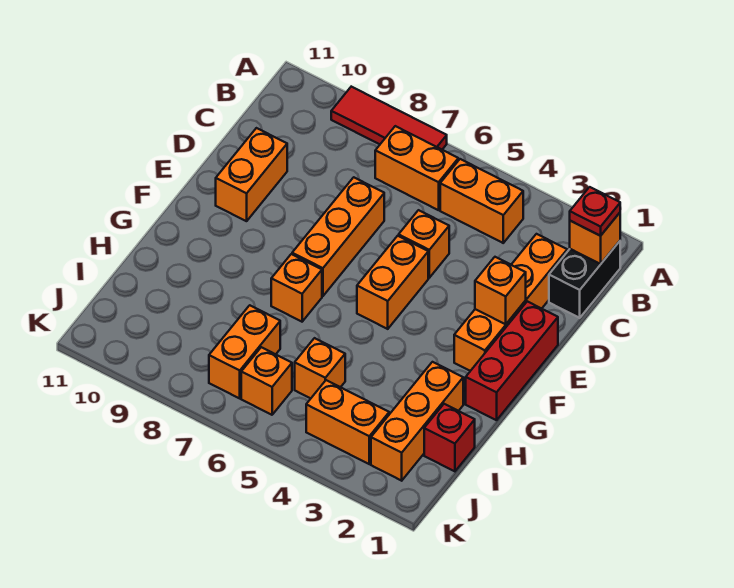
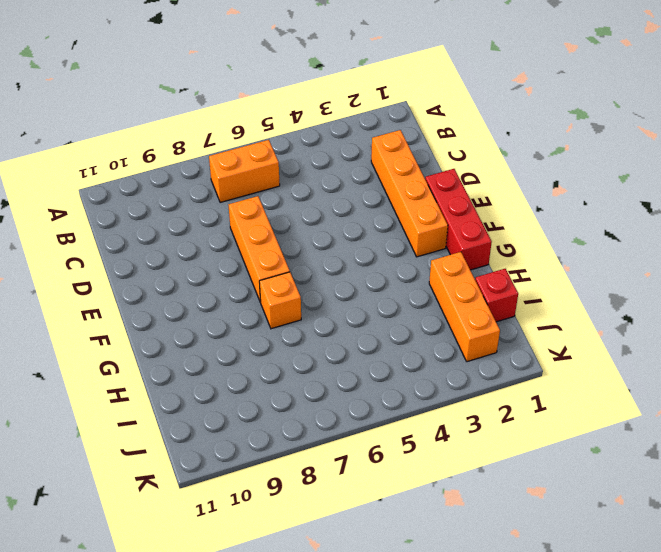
none -> red 1x3 tile [331,87,447,149]
none -> black 1x2 brick [549,241,620,318]
none -> orange 1x2 brick [440,159,523,243]

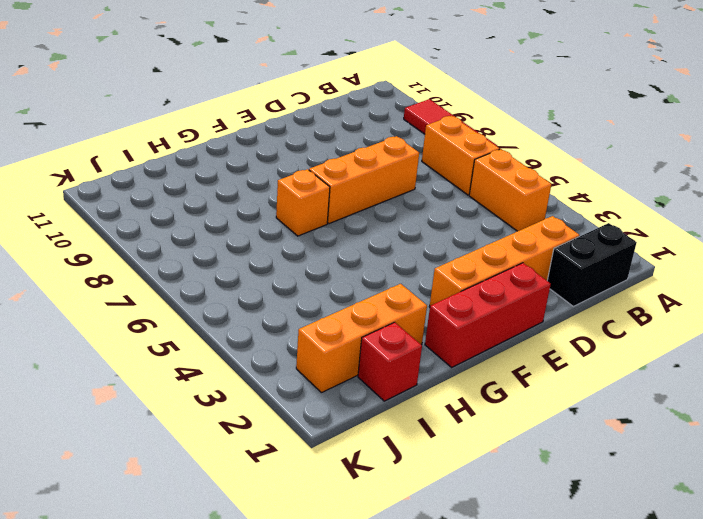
none -> orange 1x1 brick [399,210,449,278]
none -> orange 1x2 brick [216,128,287,221]
none -> orange 1x2 brick [357,236,428,329]

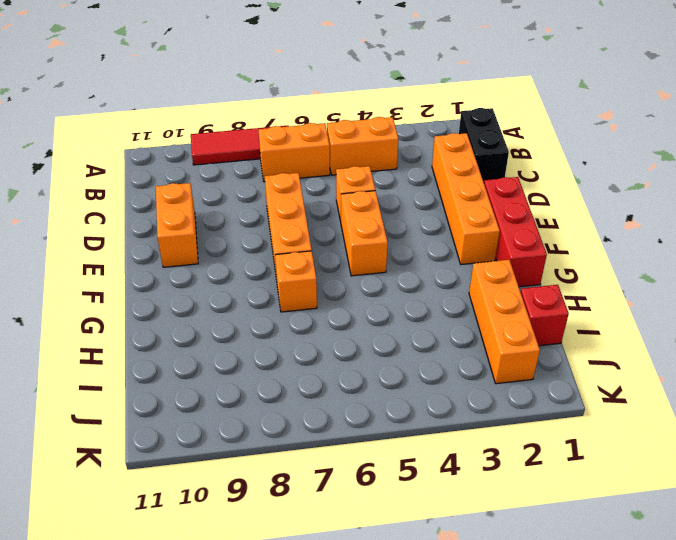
none -> orange 1x1 brick [295,338,345,398]
none -> orange 1x2 brick [209,305,280,398]
none -> orange 1x2 brick [306,380,389,464]

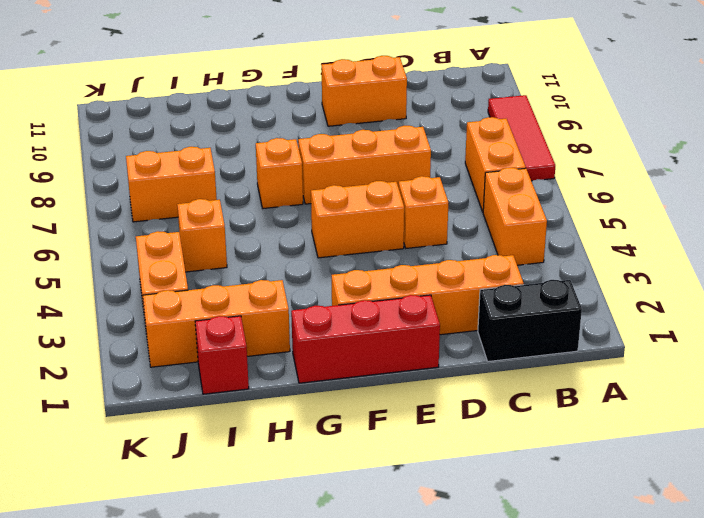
none -> orange 1x1 brick [241,347,292,415]
none -> orange 1x1 brick [570,213,620,264]
none -> orange 1x1 brick [475,257,526,324]

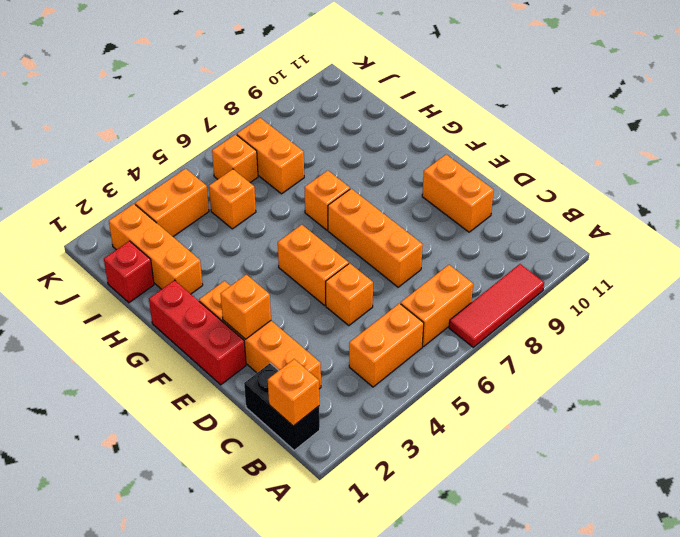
none -> red 1x1 plate [570,187,620,236]

